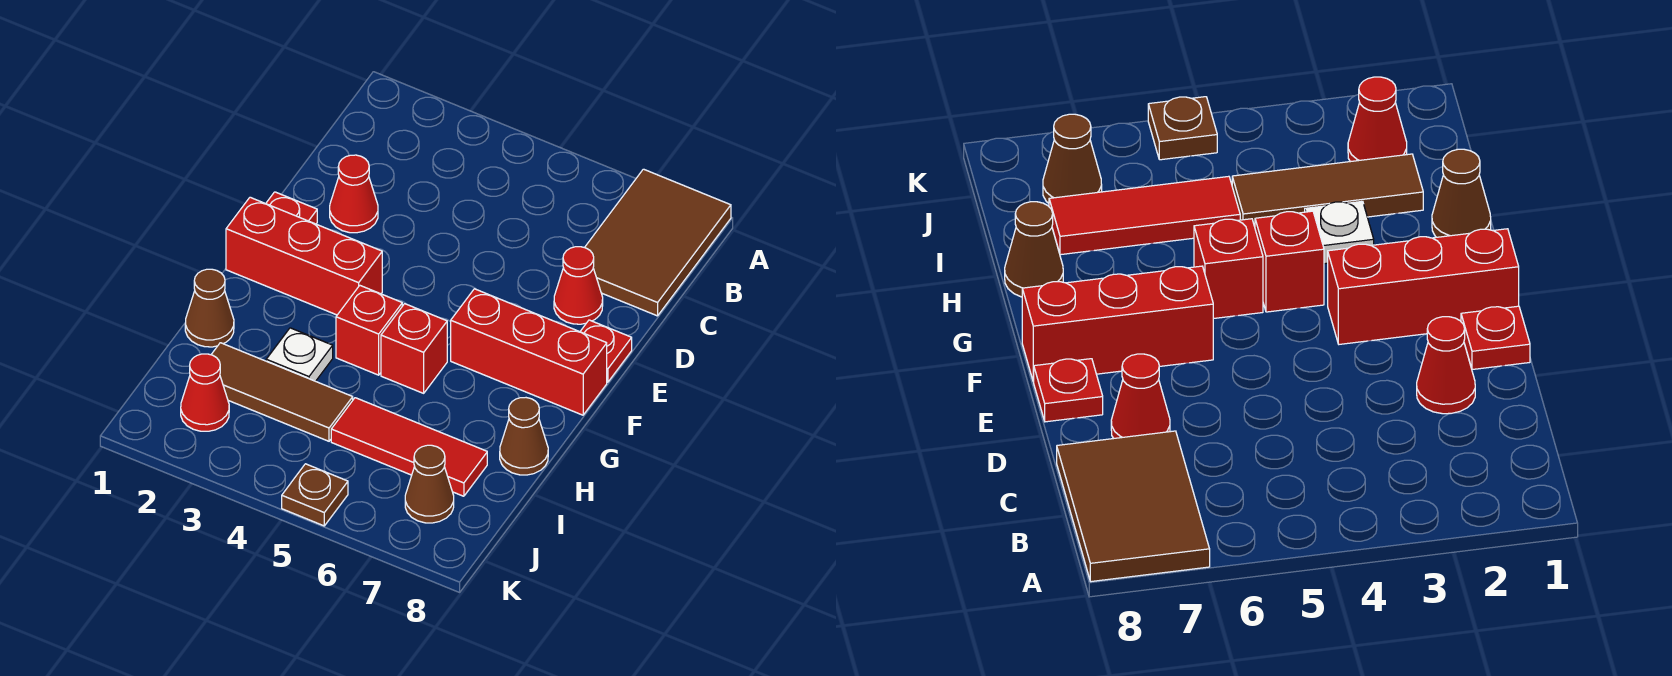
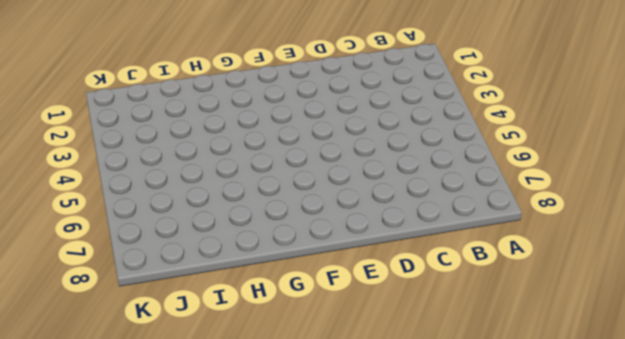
none -> brown 2x3 tile [585,169,731,316]
none -> red 1x1 cone [330,155,378,233]
none -> red 1x1 cone [554,247,603,324]

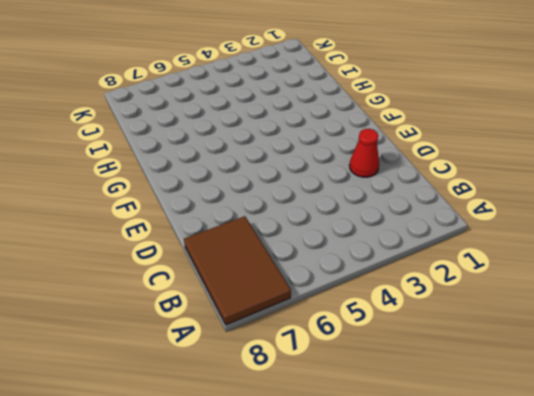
none -> red 1x1 cone [554,247,603,324]
none -> red 1x1 plate [266,192,317,224]
none -> red 1x1 plate [580,320,632,382]

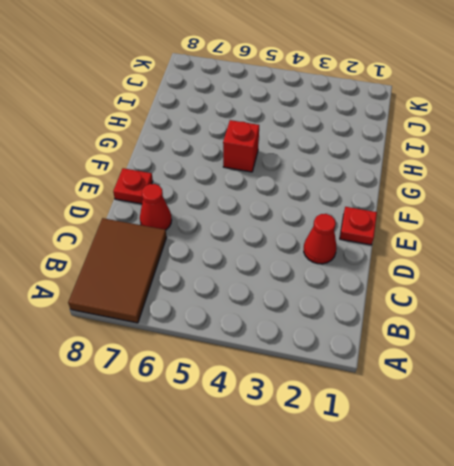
none -> red 1x3 brick [226,197,382,315]
none -> red 1x3 brick [451,289,607,415]
none -> red 1x1 brick [336,286,402,375]

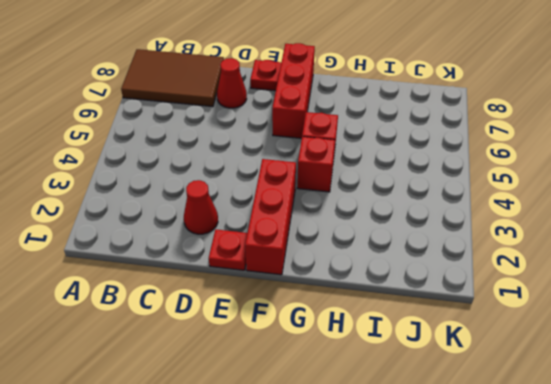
none -> brown 1x1 cone [185,269,234,347]
none -> white 1x1 plate [266,328,333,381]
none -> brown 1x1 cone [500,398,548,475]

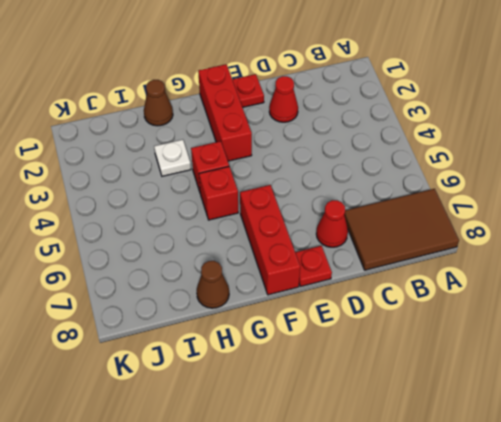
none -> brown 1x3 tile [211,343,353,441]
none -> red 1x3 tile [331,398,487,496]
none -> red 1x1 cone [181,354,229,431]

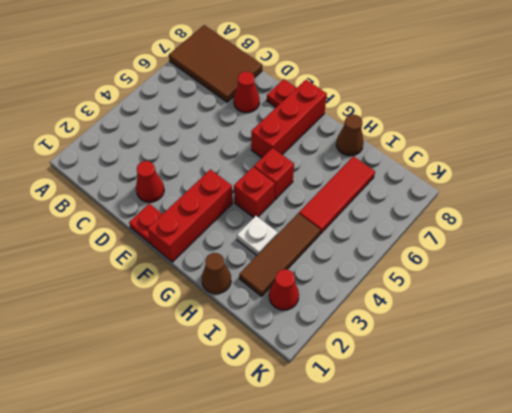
none -> brown 1x1 cone [405,445,454,523]
none -> brown 1x1 plate [282,464,348,526]

